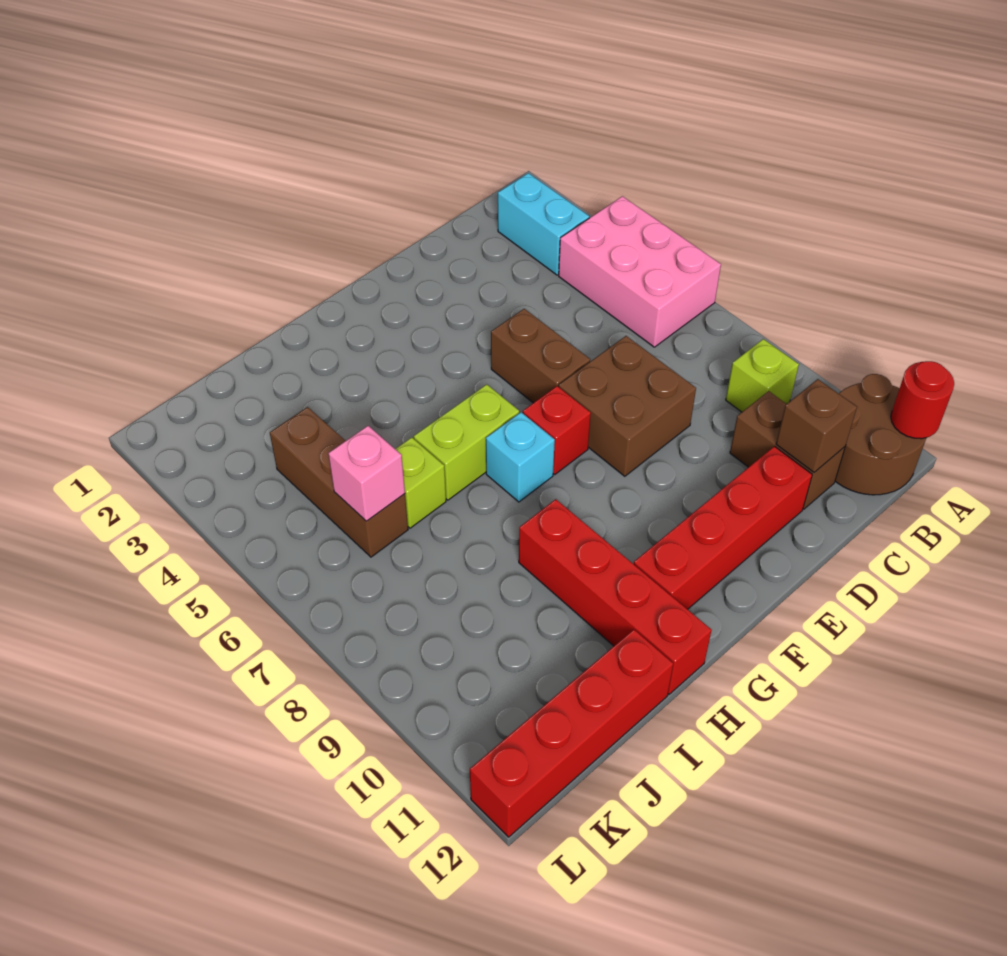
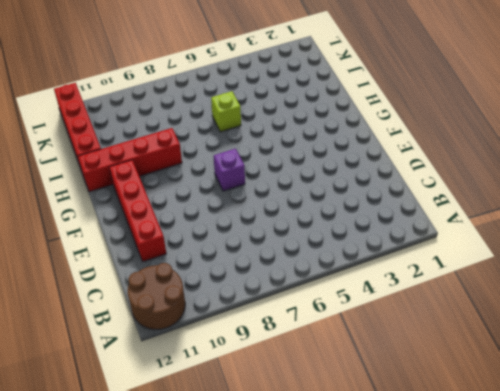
purple 1x1 brick [214,149,245,191] -> red 1x1 brick [523,386,591,474]
none -> pink 2x3 brick [559,196,721,347]
none -> cyan 1x2 brick [498,173,589,275]
none -> lime 1x1 brick [726,339,799,412]

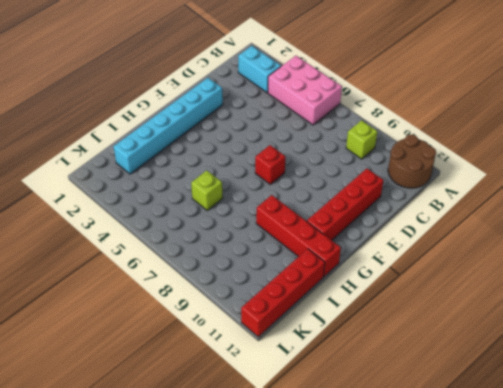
cyan 1x6 brick [114,78,223,174] -> none
none -> brown 1x2 brick [730,391,845,509]
none -> brown 2x2 brick [559,336,696,476]
none -> brown 1x2 brick [491,309,590,403]

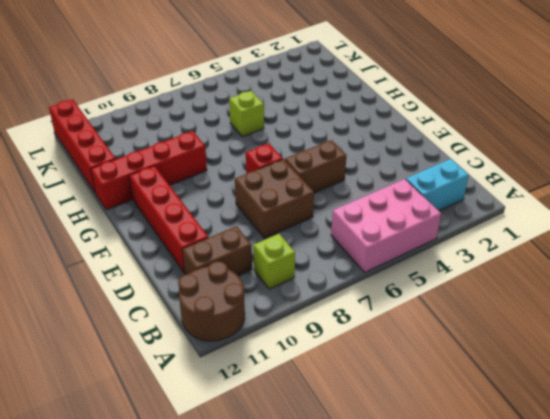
none -> lime 1x2 brick [414,384,519,500]
none -> cyan 1x1 brick [486,412,555,502]
none -> brown 1x3 brick [270,407,408,557]

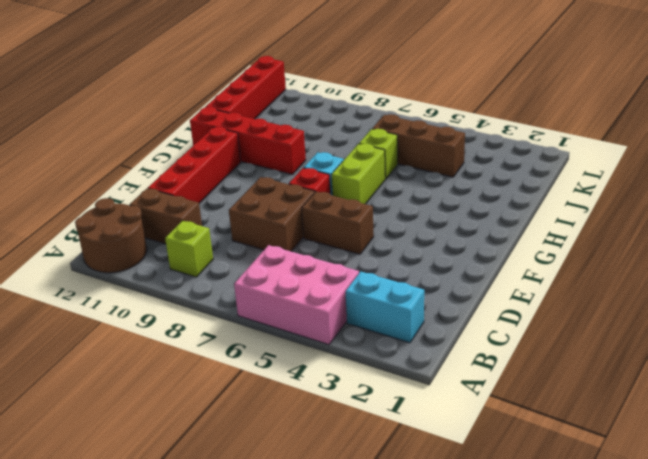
none -> red 1x1 round brick [891,361,954,439]
none -> brown 1x1 brick [776,379,857,472]
none -> pink 1x1 brick [328,426,405,521]

